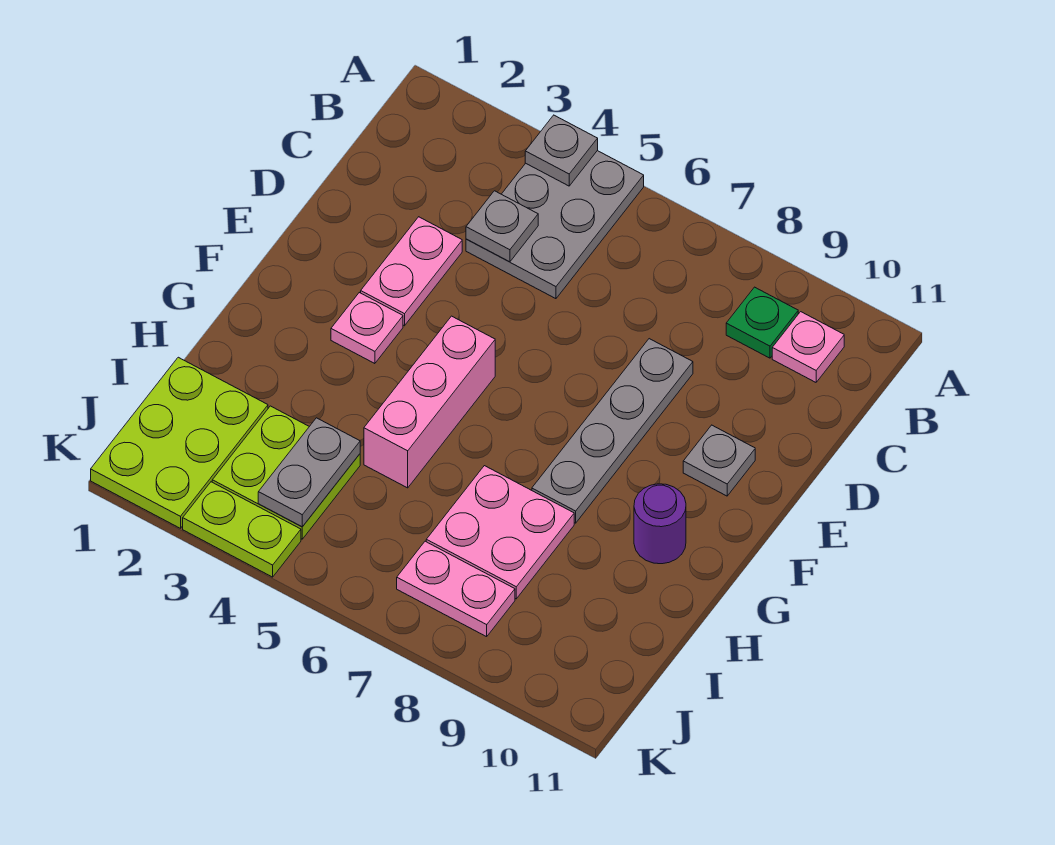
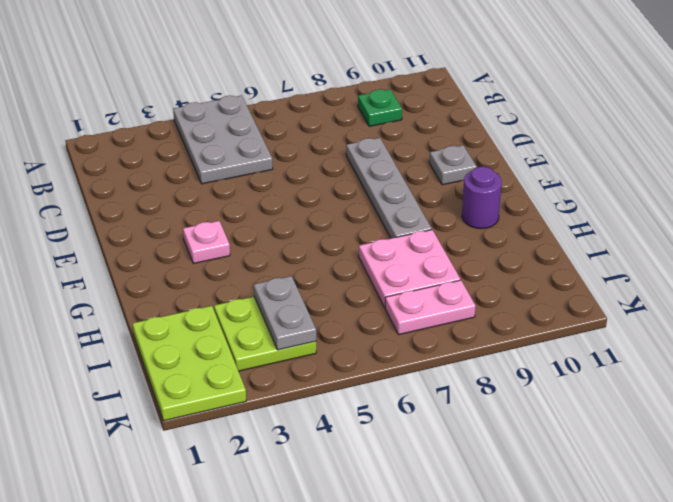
none -> pink 1x1 plate [772,312,844,382]
none -> pink 1x2 plate [361,217,462,326]
none -> pink 1x3 brick [364,316,495,488]

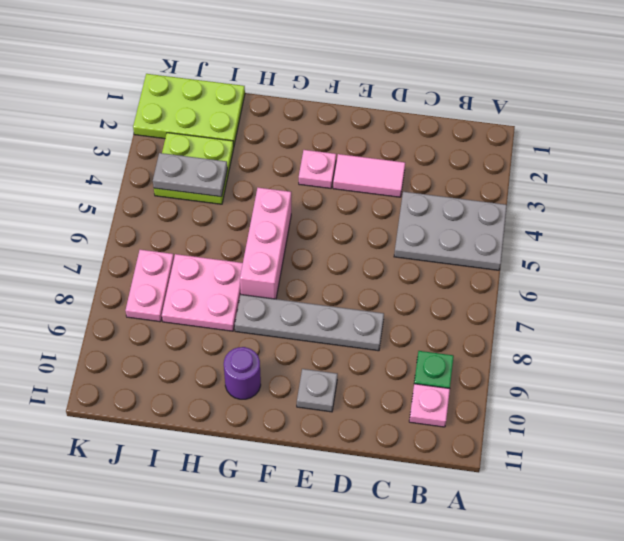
pink 1x2 tile [333,154,405,197] -> pink 1x2 plate [361,217,462,326]
pink 1x3 brick [240,188,291,299] -> pink 1x3 brick turned to [364,316,495,488]
none -> lime 1x2 plate [183,482,301,577]
none -> grey 1x1 plate [525,115,598,186]
none -> grey 1x1 plate [466,191,538,262]

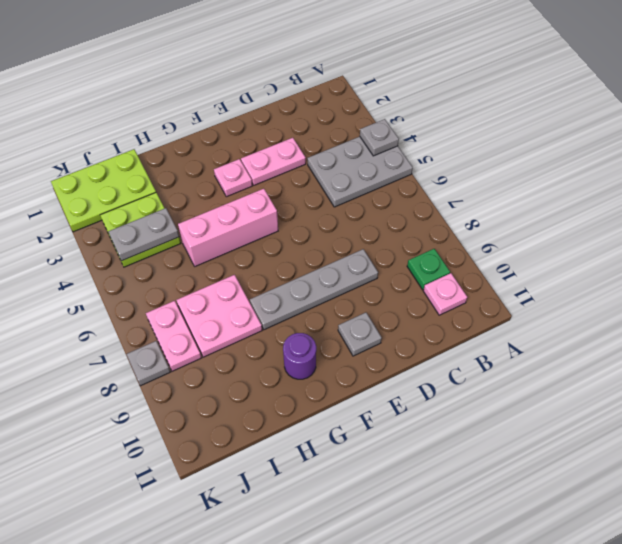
grey 1x1 plate [127,341,170,386] -> grey 1x1 plate moved to [466,191,538,262]
none -> lime 1x2 plate [183,482,301,577]

